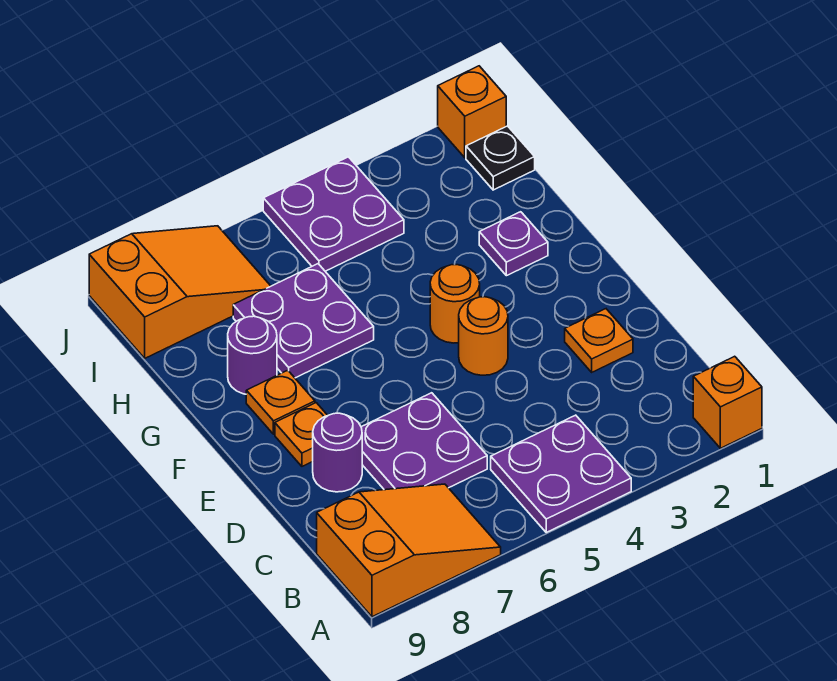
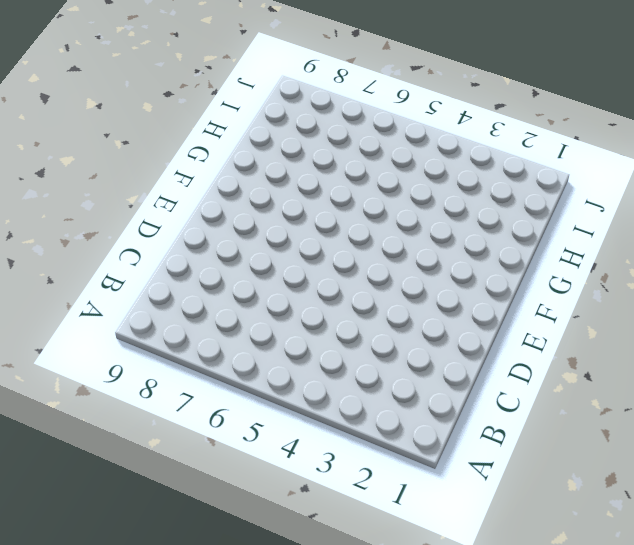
none -> orange 1x1 brick [693,356,762,448]
none -> purple 2x2 plate [491,415,631,532]
none -> orange 2x3 slope [317,484,501,617]

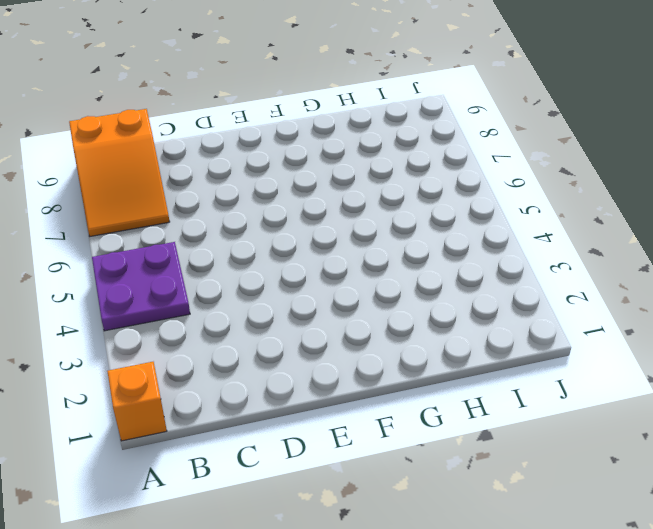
none -> purple 2x2 plate [361,393,487,490]
none -> orange 1x1 plate [565,309,633,372]
none -> purple 1x1 round brick [313,413,362,492]

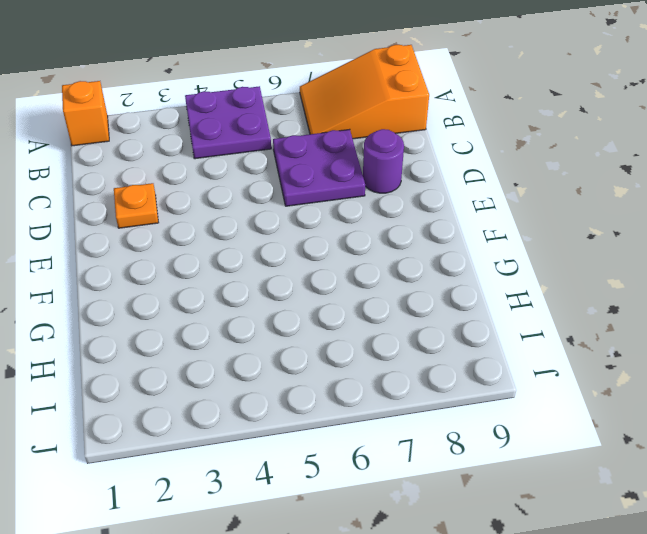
none -> orange 1x1 round brick [459,297,508,375]
none -> orange 1x1 plate [275,403,328,466]
none -> orange 1x1 round brick [430,265,480,343]

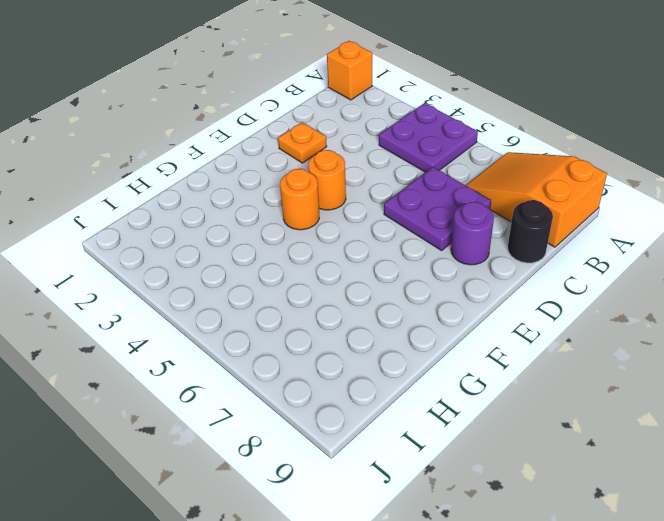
black 1x1 round brick [508,200,553,263] -> none
none -> orange 1x1 plate [275,403,328,466]
none -> orange 1x1 plate [246,370,315,434]
none -> purple 1x1 plate [479,212,548,276]

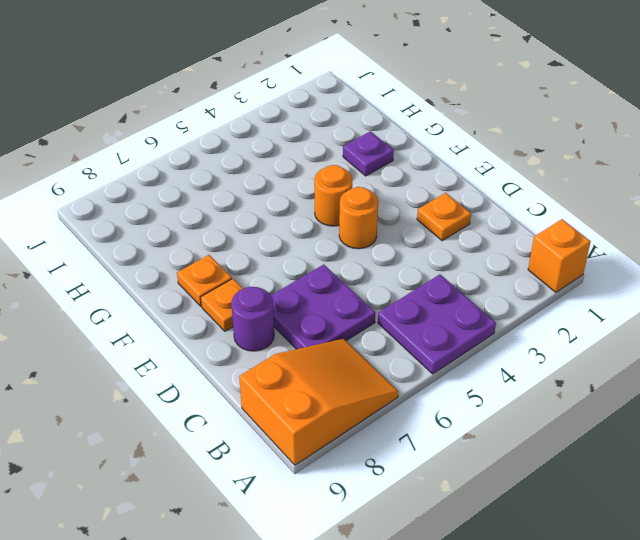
none -> purple 2x2 plate [233,264,374,378]
none -> purple 1x1 round brick [228,316,277,394]
none -> black 1x1 plate [466,126,535,190]

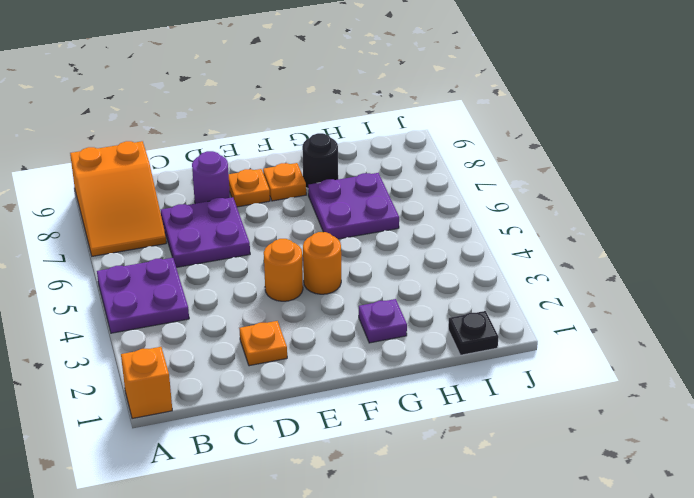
black 1x1 round brick [302,133,338,189] -> purple 1x1 round brick [228,316,277,394]
none -> purple 2x2 plate [263,157,404,271]
none -> orange 2x3 slope [89,226,271,358]
none -> orange 1x1 brick [438,66,506,158]

